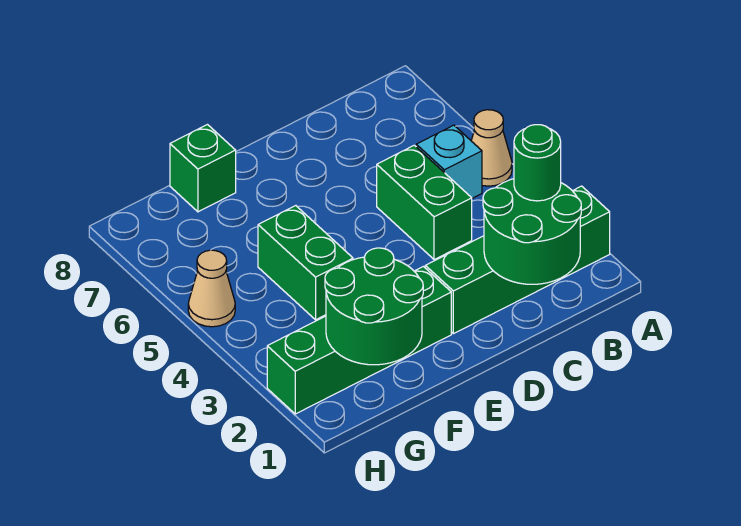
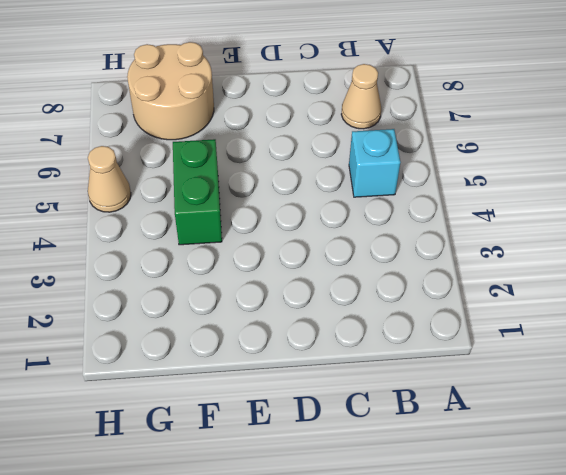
tan 1x1 cone [341,64,381,129] -> tan 1x1 cone moved to [471,110,512,186]
tan 2x2 round brick [127,42,214,140] -> green 1x1 brick [170,125,236,212]
none -> green 1x4 brick [425,186,610,334]
none -> green 1x2 brick [377,145,472,260]

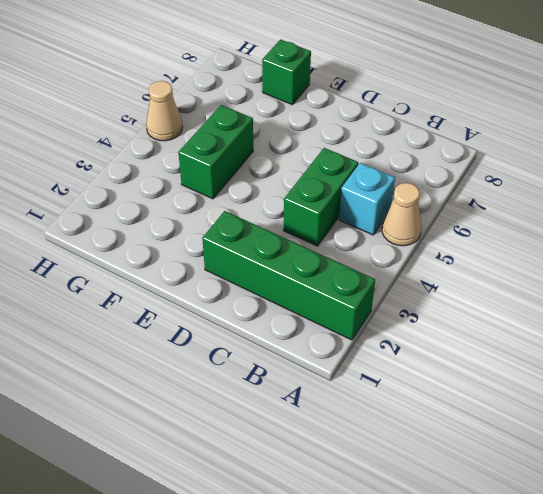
none -> green 1x4 brick [267,267,451,414]
none -> green 2x2 round brick [483,179,581,284]

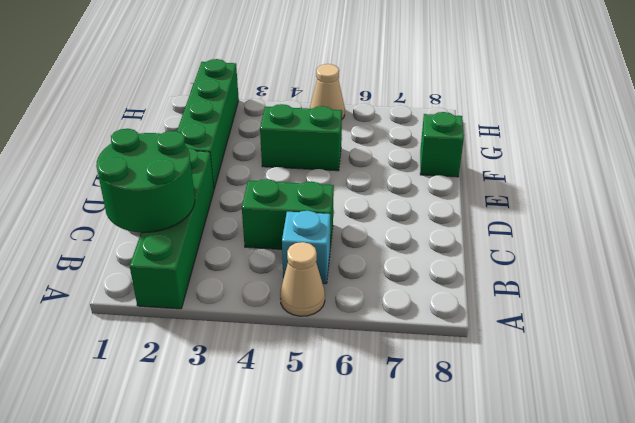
none -> green 2x2 round brick [325,248,423,365]
none -> green 1x1 round brick [514,125,561,201]

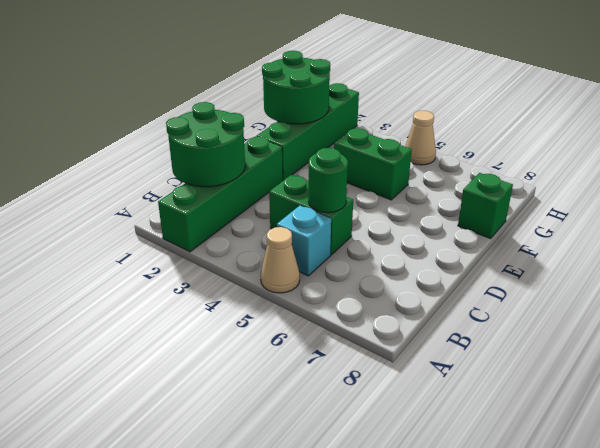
green 1x1 round brick [308,148,348,213] -> green 1x1 round brick moved to [514,125,561,201]

